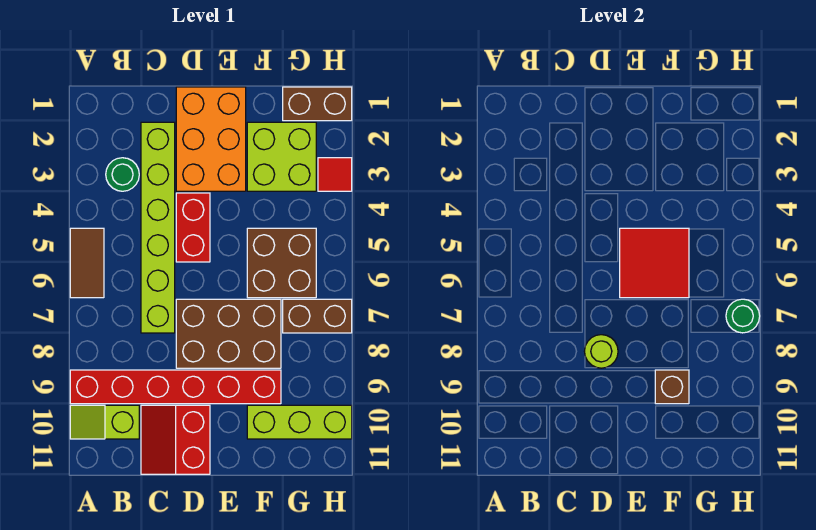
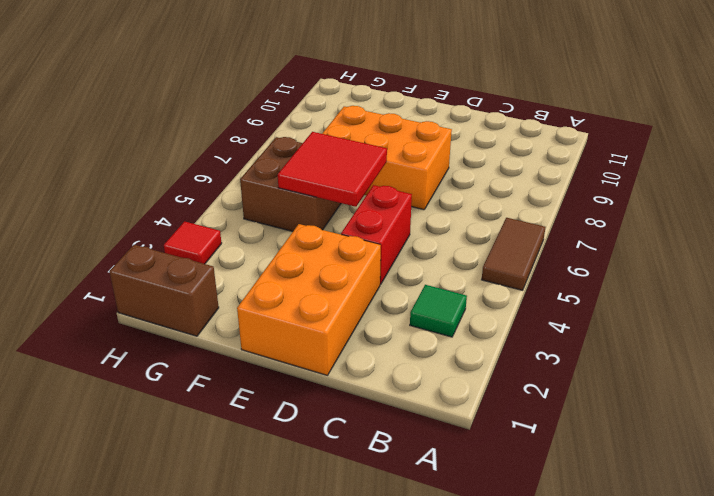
green 1x1 tile [410,285,467,337] -> green 1x1 round brick [106,158,139,191]
orange 2x3 brick [322,106,452,210] -> brown 2x3 brick [176,299,281,368]
none -> red 1x6 brick [70,370,281,404]
none -> lime 1x2 slope [70,405,139,439]
none -> lime 1x6 brick [141,122,175,333]

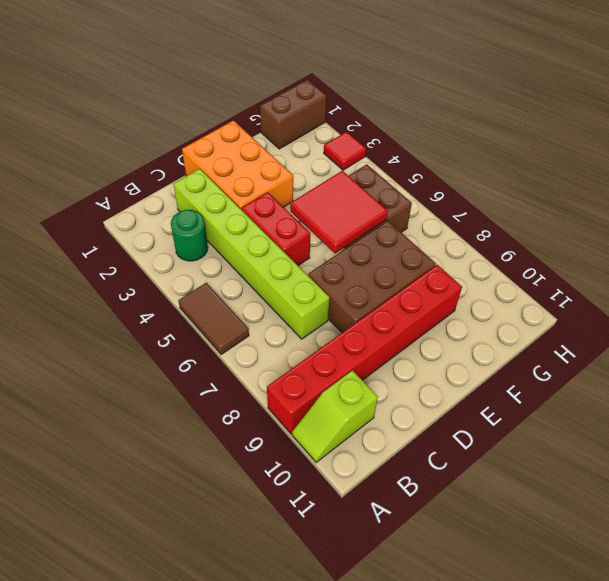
none -> red 2x2 slope [141,405,210,474]
none -> lime 2x2 brick [247,122,316,191]
none -> lime 1x3 brick [247,405,352,439]

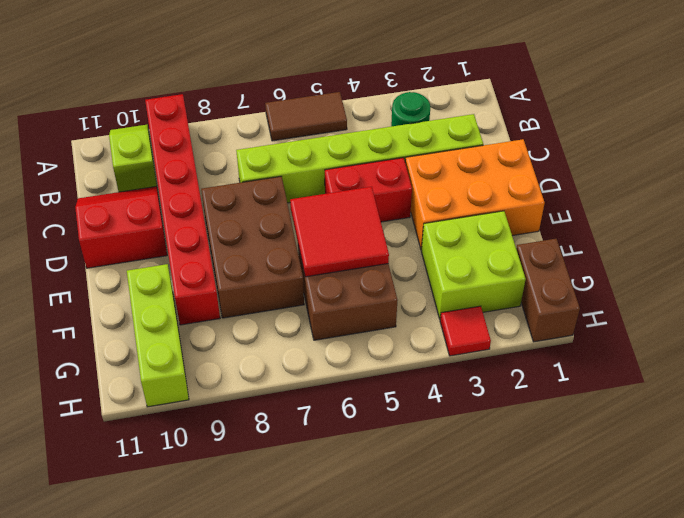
none -> brown 1x2 brick [283,299,352,333]
none -> lime 1x1 round brick [584,335,618,368]
none -> brown 1x1 brick [655,370,689,404]

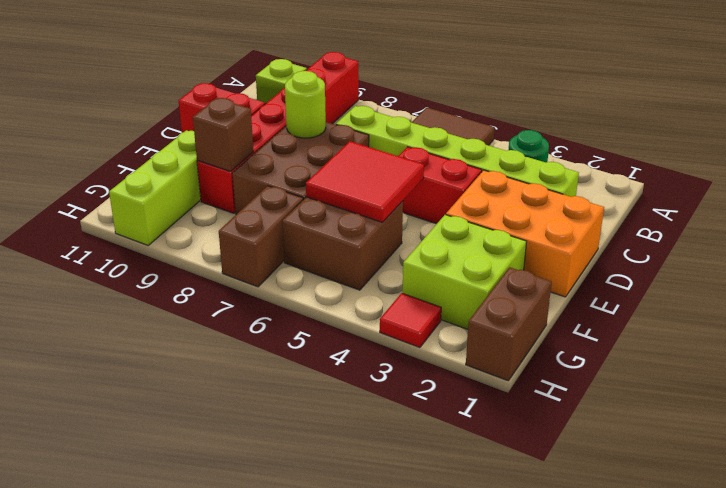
none -> green 1x1 round brick [726,299,760,333]

